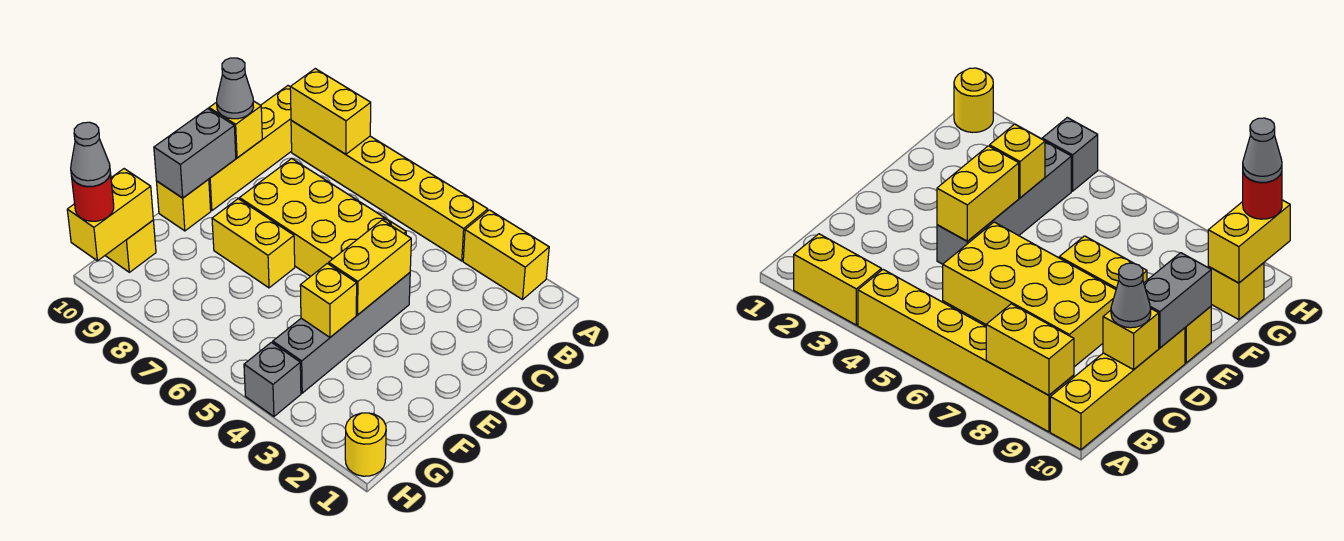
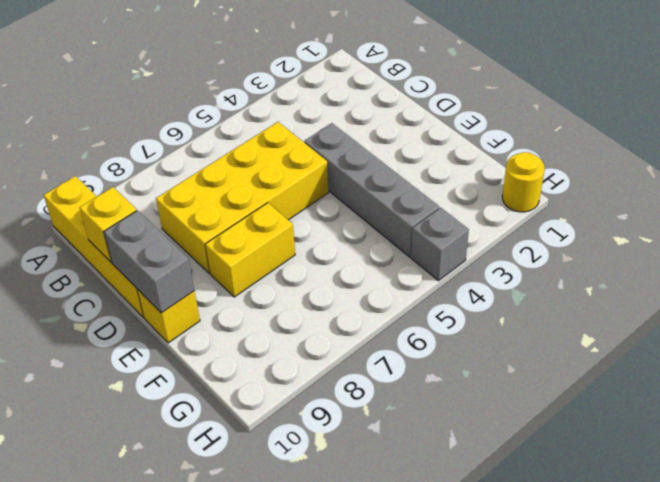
none -> yellow 1x2 brick [463,210,549,300]
none -> yellow 1x6 brick [291,121,488,261]
none -> yellow 1x1 brick [105,220,156,272]

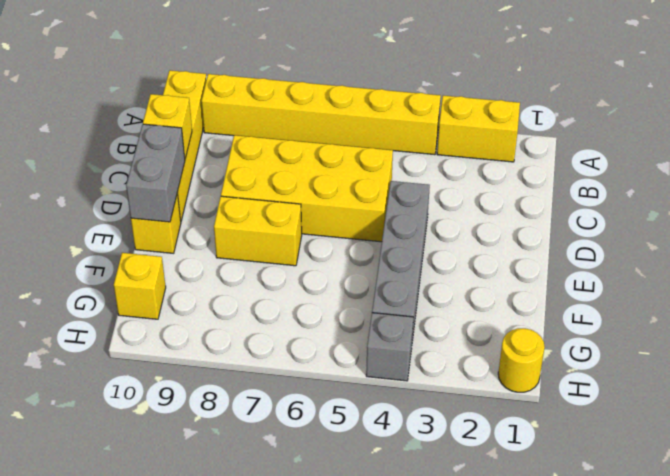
none -> yellow 1x2 brick [290,69,371,154]
none -> yellow 1x2 brick [329,220,411,315]
none -> yellow 1x1 brick [300,263,357,337]

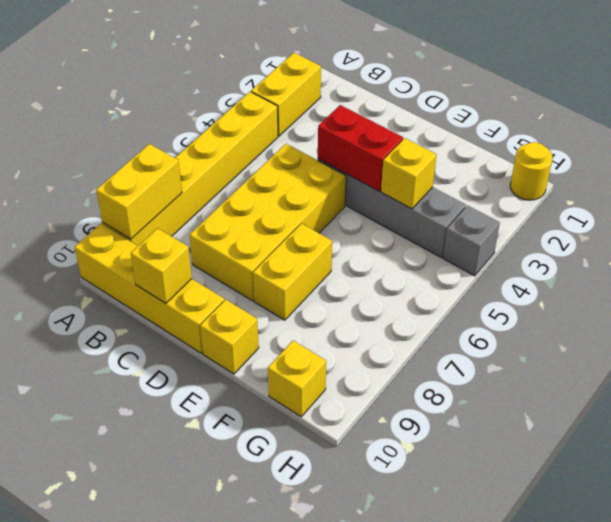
red 1x2 brick [318,105,403,191] -> yellow 1x2 brick [329,220,411,315]
none -> grey 1x2 brick [154,109,236,198]
none -> yellow 1x2 brick [67,169,153,261]
none -> grey 1x1 cone [217,58,253,119]

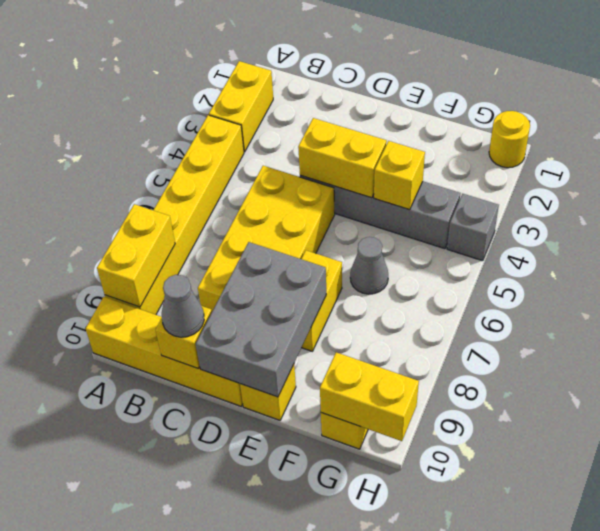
grey 2x3 brick [196,242,326,397] -> grey 1x2 brick [154,109,236,198]
grey 1x1 cone [350,237,388,294] -> grey 1x1 cone moved to [71,122,110,186]
none -> red 1x1 round brick [72,173,114,221]

